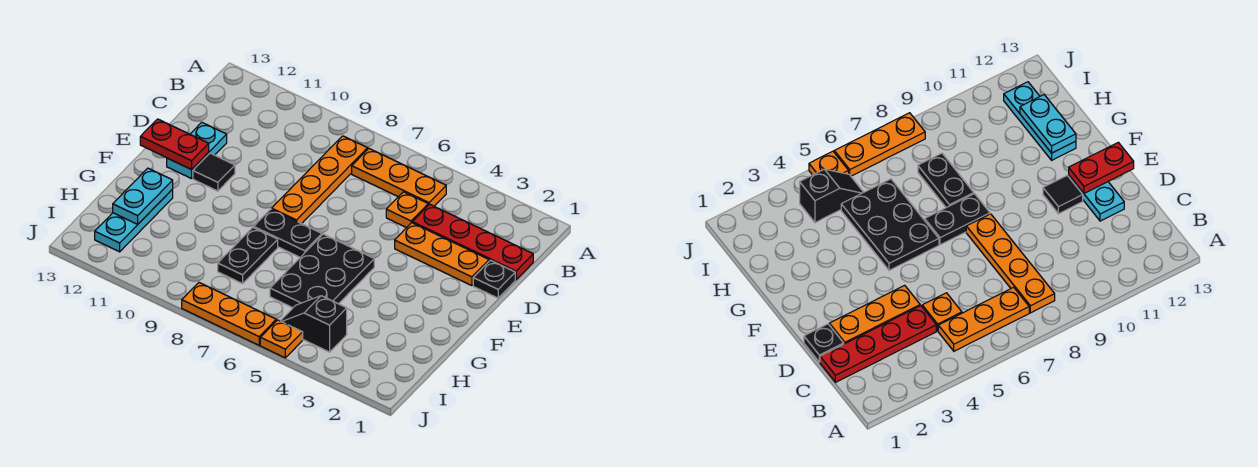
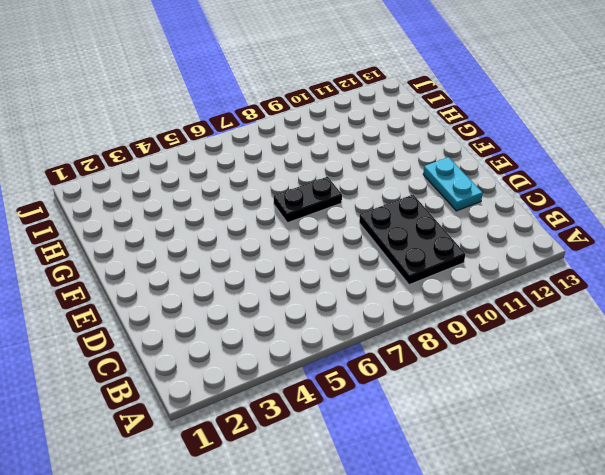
black 2x3 plate [359,195,465,285] -> black 2x3 plate moved to [270,234,374,308]
none -> orange 1x3 plate [352,149,446,206]
none -> orange 1x4 plate [272,136,368,224]
none -> red 1x4 plate [412,204,533,280]

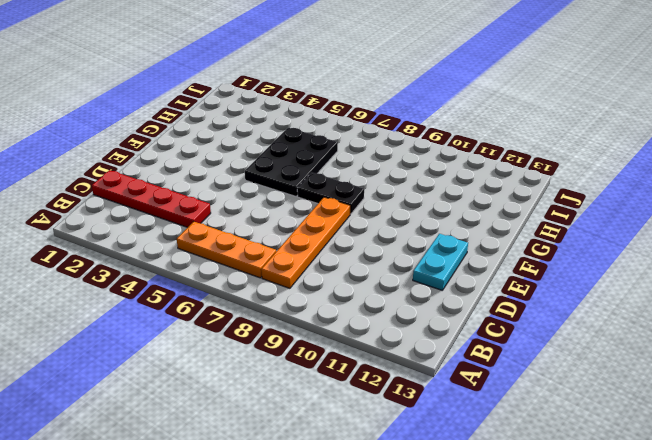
none -> orange 1x1 plate [386,192,428,228]
none -> black 1x1 plate [473,260,515,298]
none -> orange 1x3 plate [395,223,489,286]

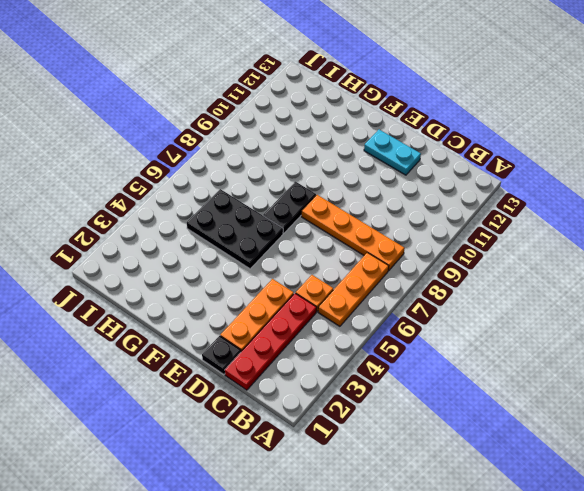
none -> black 1x1 tile [193,153,235,191]
none -> black 1x2 plate [218,228,278,284]
none -> cyan 1x3 plate [95,189,173,252]

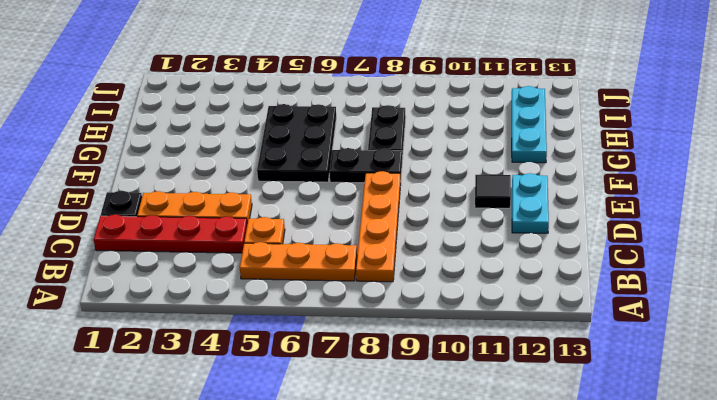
none -> black 1x2 slope [281,296,347,352]
none -> orange 1x1 plate [260,320,303,358]
none -> orange 1x3 plate [182,283,276,345]

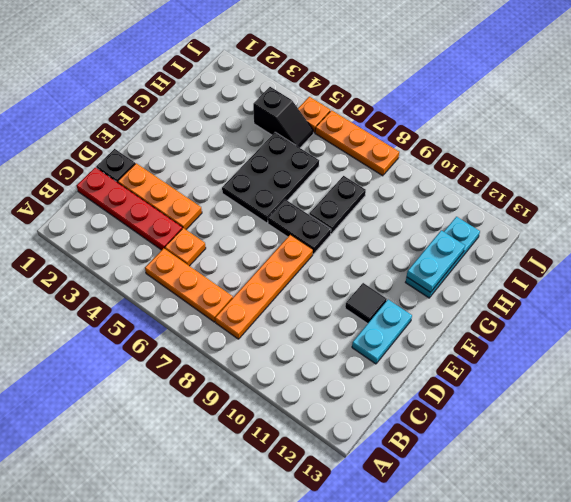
none -> red 1x2 plate [140,119,209,170]

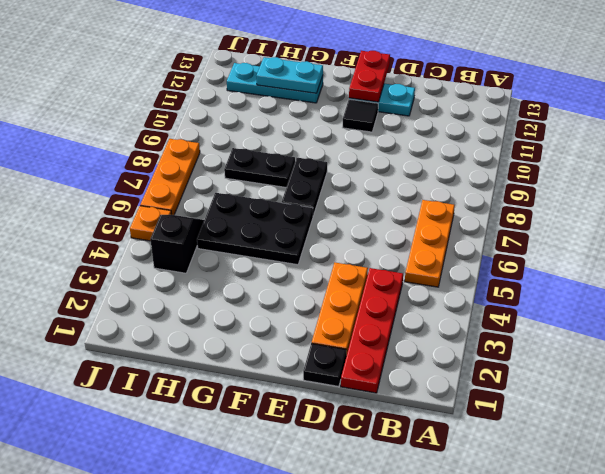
none -> orange 1x4 plate [272,136,368,224]
none -> orange 1x1 plate [386,192,428,228]

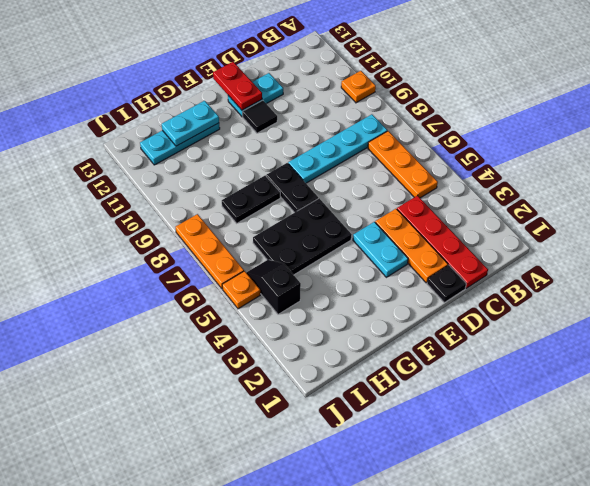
orange 1x1 plate [341,71,376,103] -> orange 1x1 plate moved to [386,192,428,228]
cyan 1x4 plate [288,114,387,183] -> orange 1x4 plate [272,136,368,224]
cyan 1x2 plate [353,222,408,277] -> none

